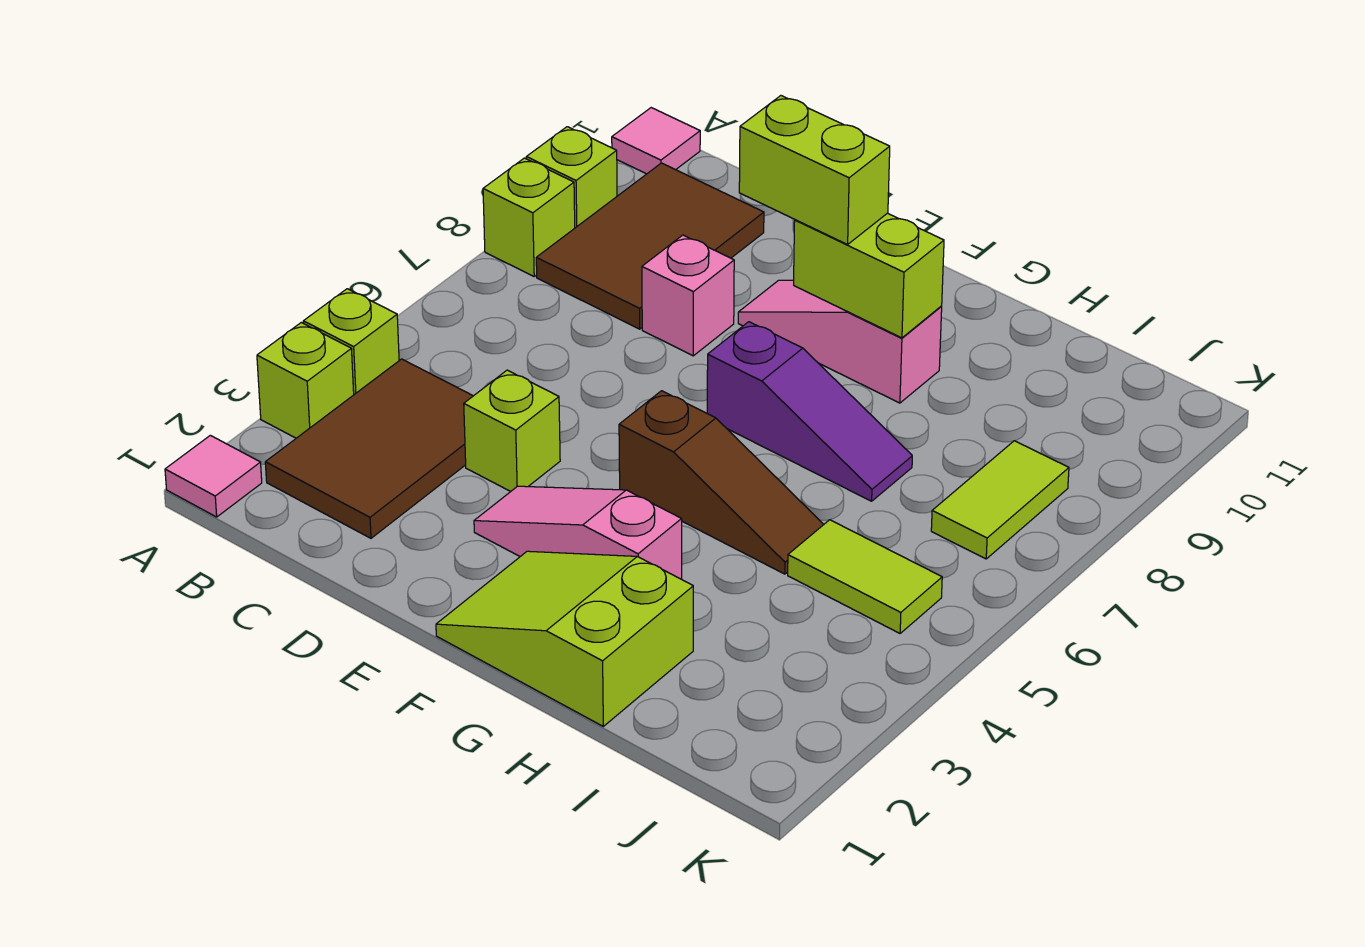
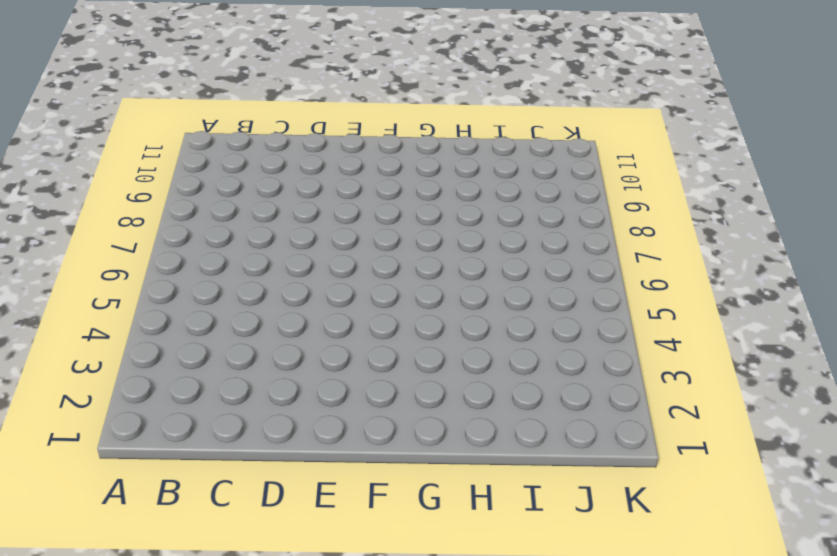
none -> pink 1x1 tile [165,435,262,517]
none -> lime 1x1 brick [257,323,354,438]
none -> lime 1x1 brick [303,289,399,394]

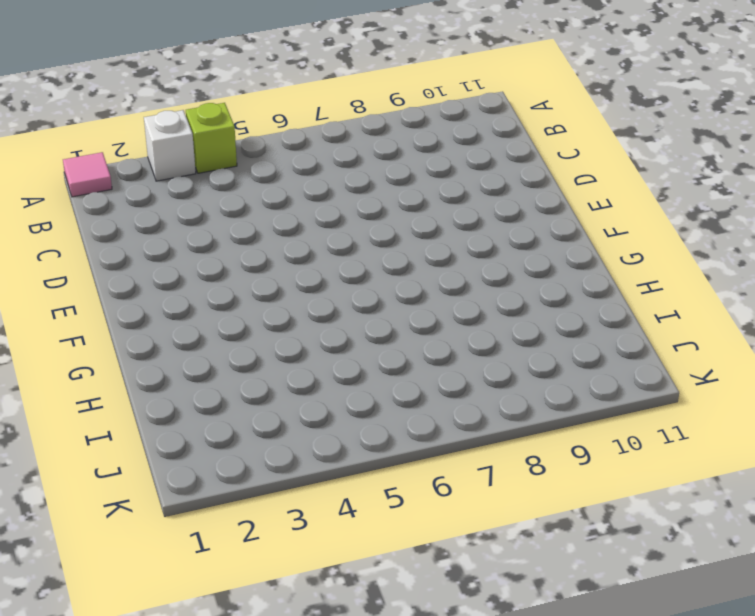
white 1x1 brick [144,110,196,181] -> lime 1x1 brick [257,323,354,438]
none -> lime 1x1 brick [483,158,575,276]
none -> lime 1x1 brick [526,127,617,228]
none -> pink 1x1 tile [612,108,700,174]

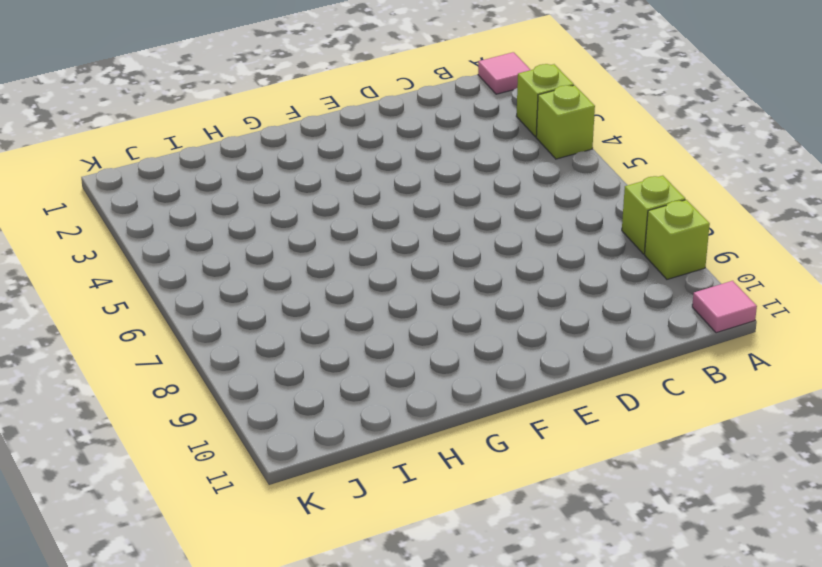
none -> brown 2x3 tile [265,359,473,538]
none -> brown 2x3 tile [536,163,764,329]
none -> lime 1x1 brick [464,370,560,492]

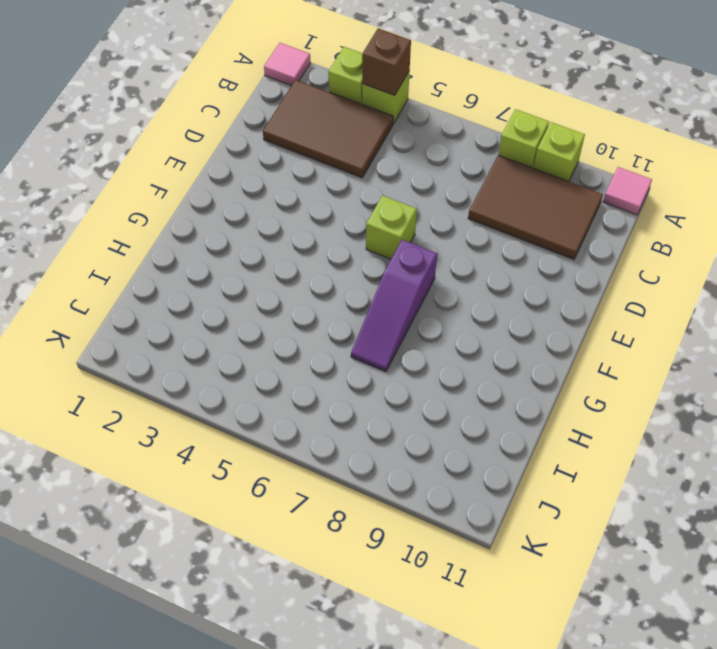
brown 1x1 brick [362,28,411,95] -> none
lime 1x1 brick [366,195,417,259] -> lime 1x1 brick moved to [464,370,560,492]
none -> pink 1x1 brick [642,235,734,356]
none -> pink 1x3 slope [474,486,682,579]
none -> pink 1x3 slope [738,280,942,403]

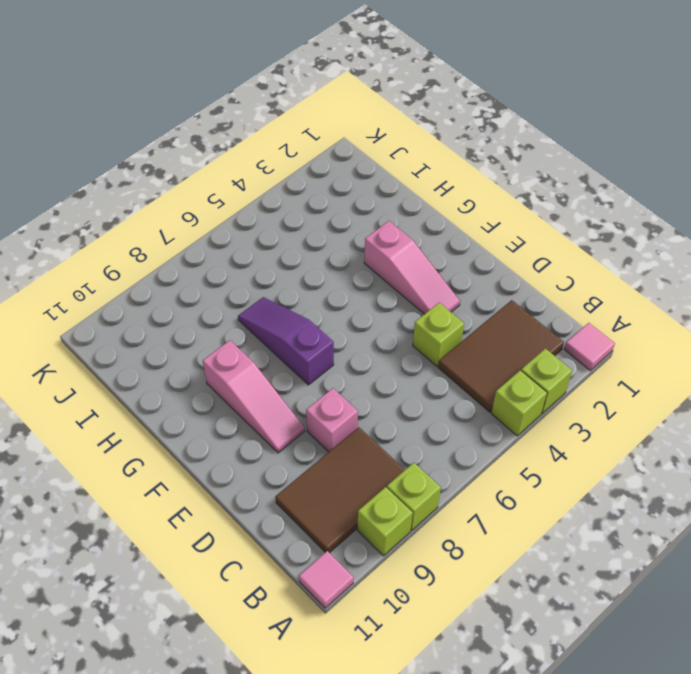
none -> lime 2x3 slope [436,551,693,726]
none -> brown 1x3 slope [619,391,824,574]
none -> lime 1x2 tile [788,520,942,633]

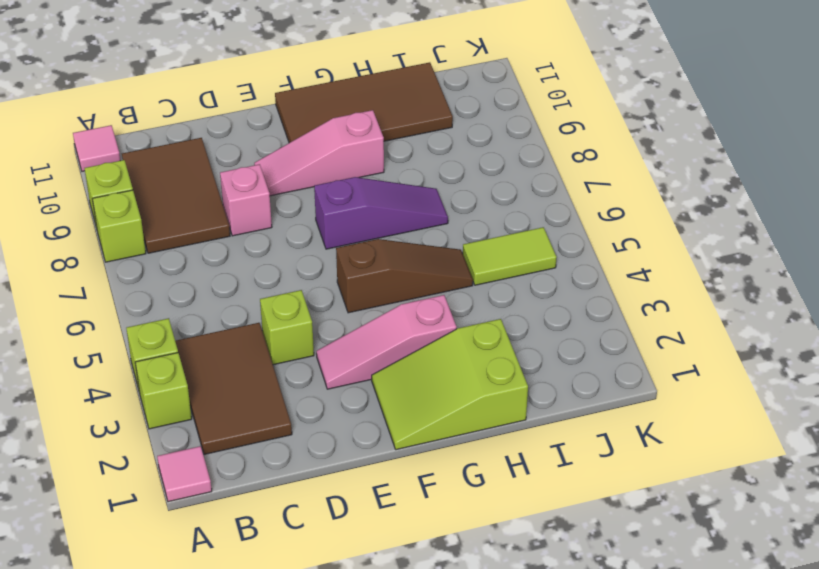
brown 2x4 tile [275,62,453,143] -> none
none -> lime 1x2 tile [931,441,1069,559]
none -> lime 1x2 brick [794,213,944,338]
none -> lime 1x2 brick [739,96,890,244]

